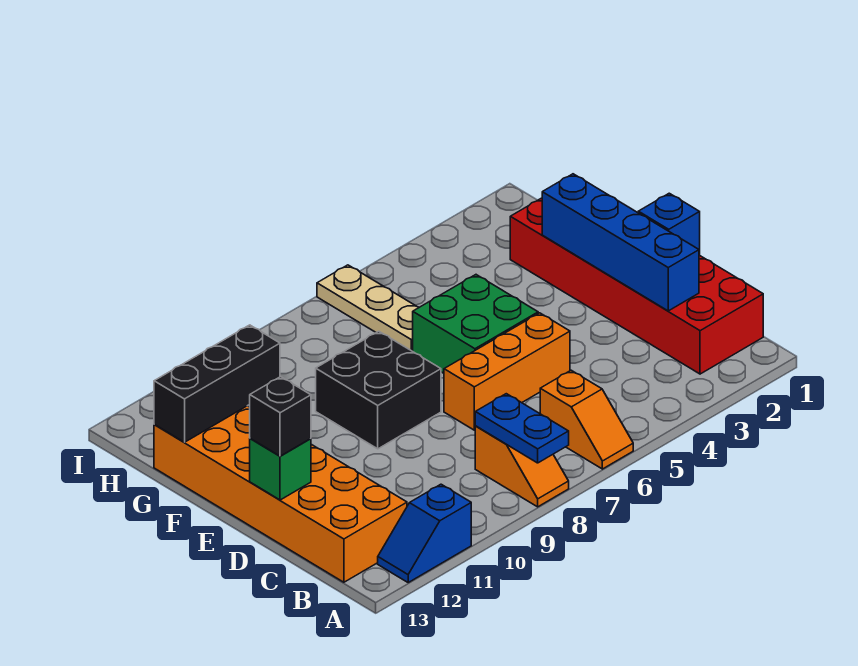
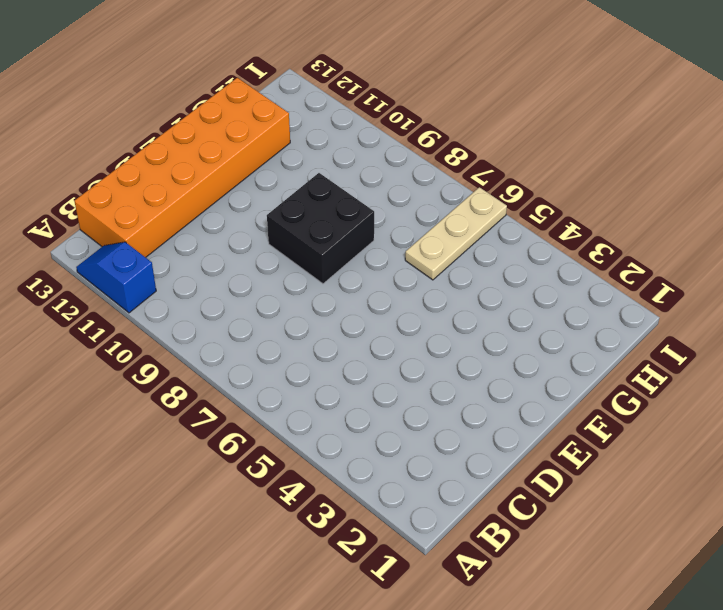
none -> orange 1x2 slope [540,370,633,469]
none -> orange 1x2 slope [475,426,569,507]
none -> red 2x6 brick [510,198,763,374]

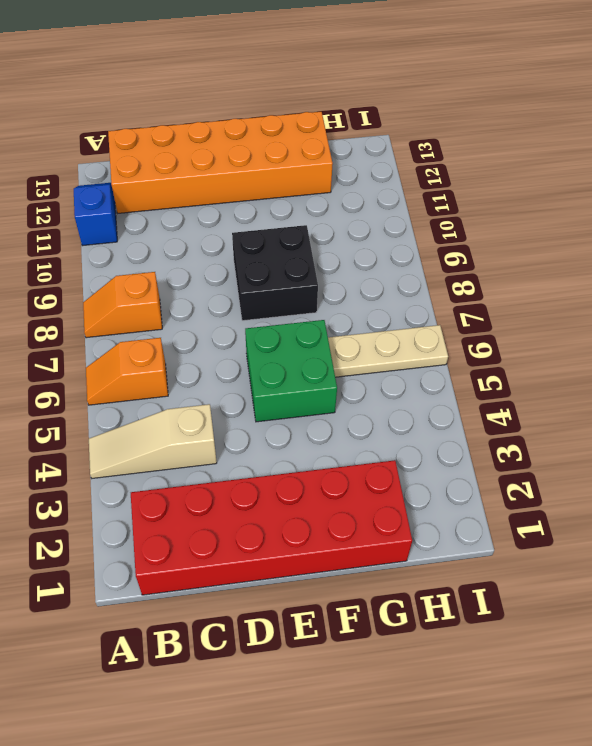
tan 1x3 slope [89,404,217,478] -> none
none -> orange 1x3 brick [444,313,570,430]
none -> blue 1x2 plate [475,394,569,463]
none -> blue 1x4 brick [542,174,699,311]

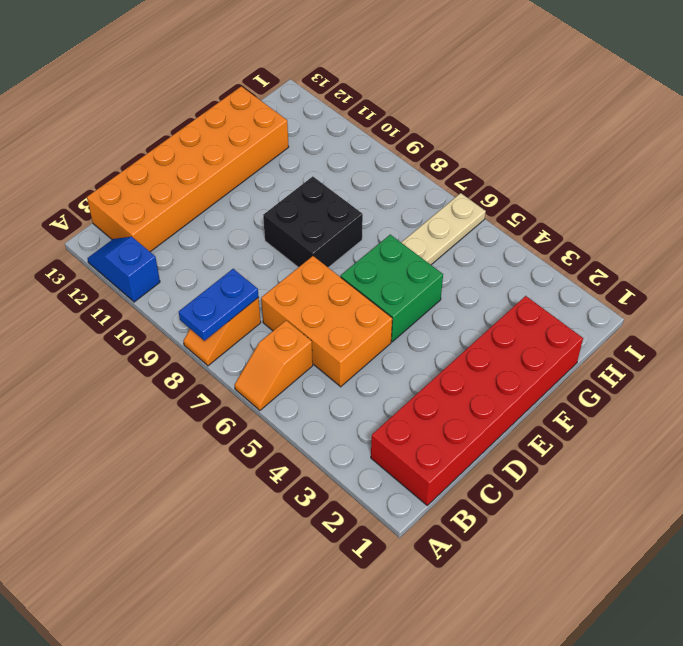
orange 2x3 brick [261,256,392,387] -> orange 1x3 brick [444,313,570,430]
none -> blue 1x4 brick [542,174,699,311]
none -> blue 1x1 brick [638,193,700,255]
none -> green 1x1 brick [250,438,311,500]

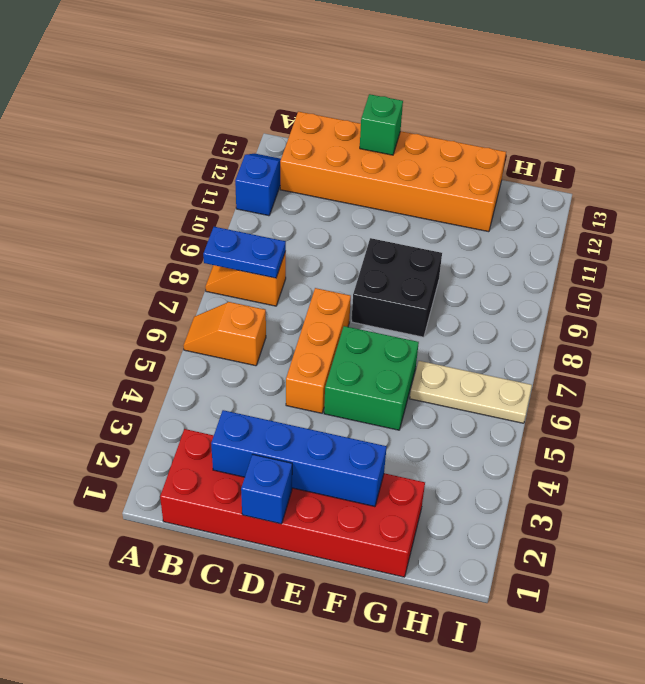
none -> black 1x3 brick [154,325,280,442]
none -> black 1x1 brick [250,377,311,456]

